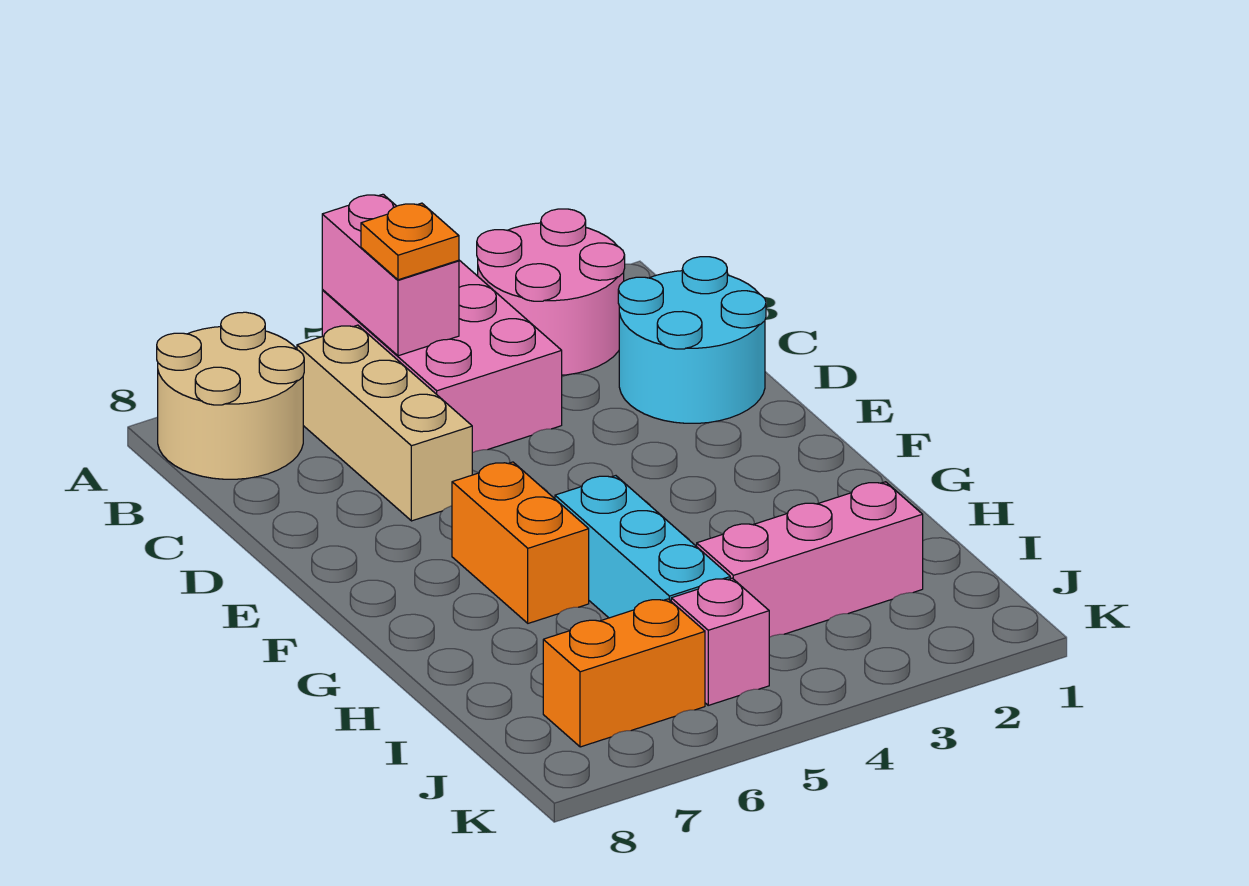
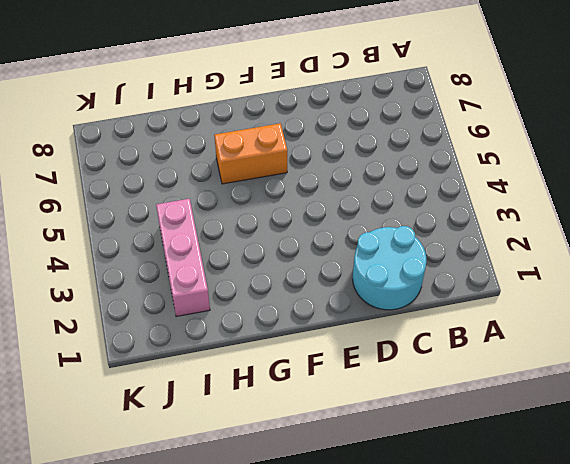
none -> pink 2x2 round brick [477,209,625,375]
none -> pink 2x3 brick [322,260,562,453]
none -> tan 2x2 round brick [157,312,304,479]

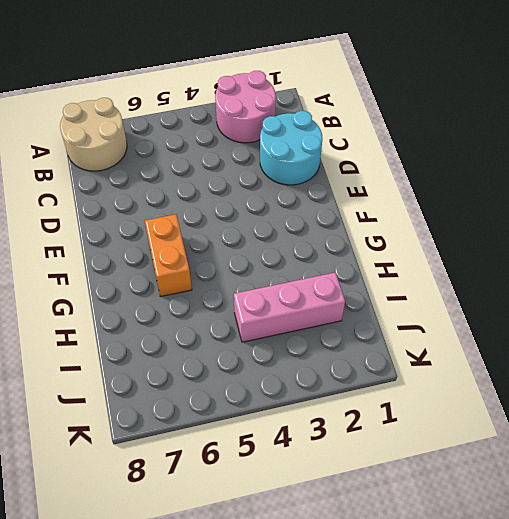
none -> pink 2x3 brick [322,260,562,453]
none -> tan 1x3 brick [297,325,472,521]
none -> cyan 1x3 brick [555,476,730,618]

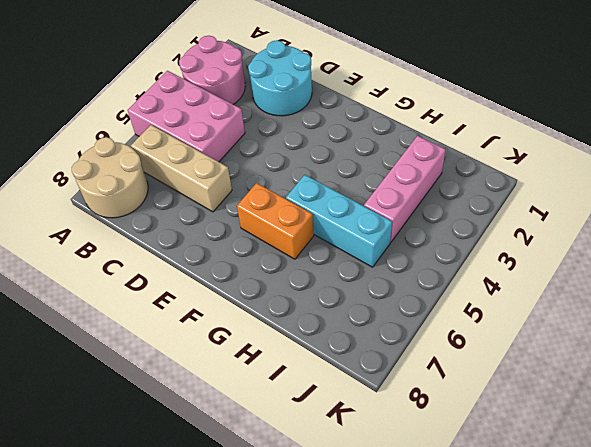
none -> pink 1x1 brick [671,578,769,705]
none -> orange 1x2 brick [543,599,705,747]
none -> pink 1x2 brick [322,194,459,356]

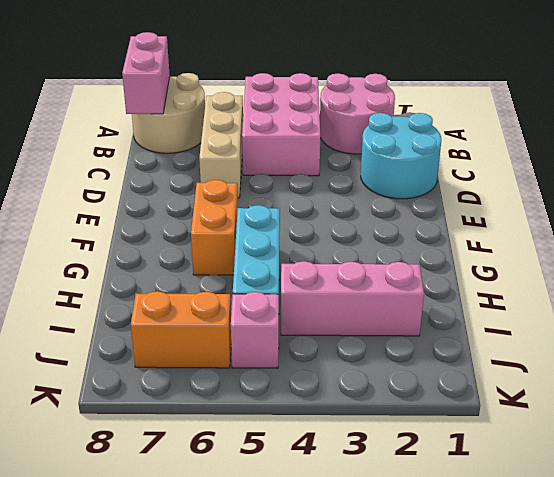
pink 1x2 brick [122,32,170,114] -> pink 1x2 brick moved to [322,194,459,356]
none -> orange 1x1 plate [361,203,459,280]

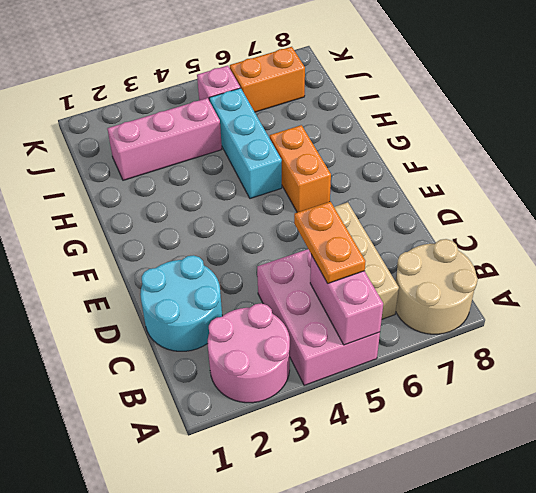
orange 1x2 plate [294,202,366,283] -> orange 1x1 plate [361,203,459,280]

